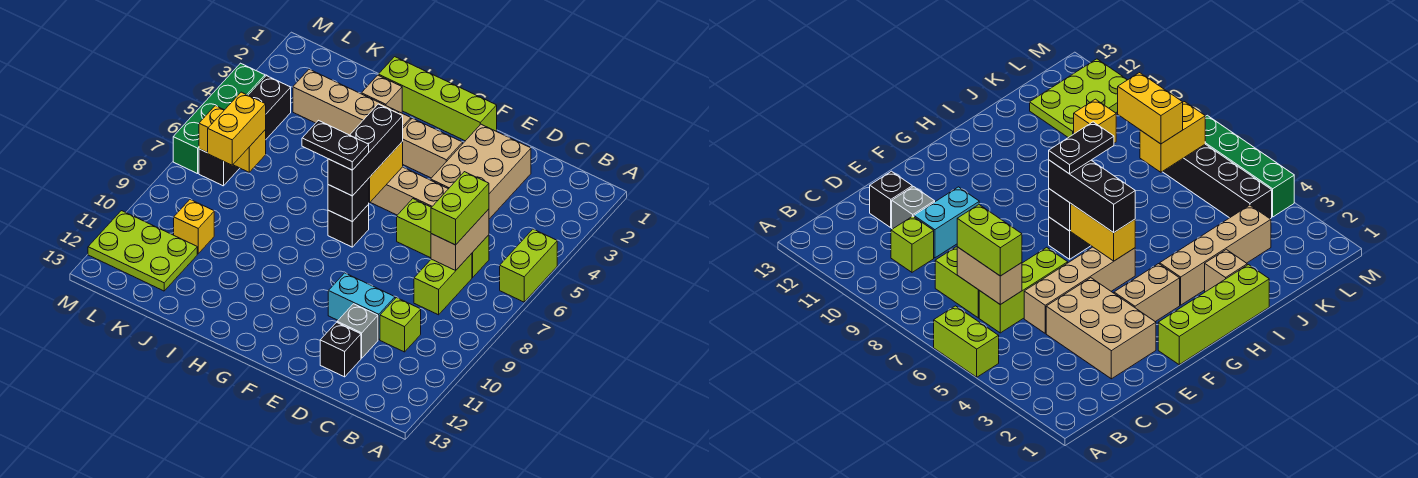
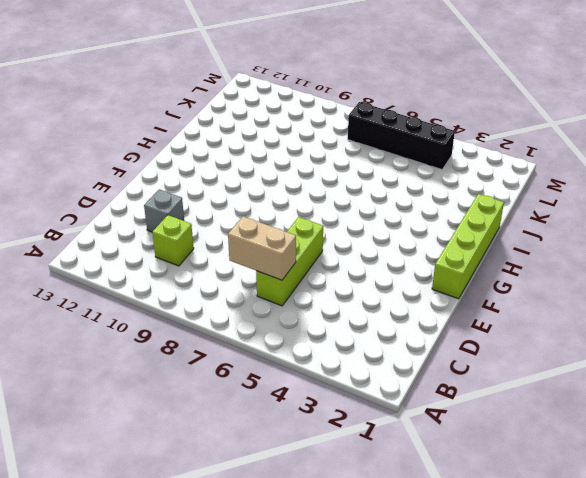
none -> lime 1x2 brick [500,229,557,302]
none -> lime 1x2 brick [414,253,472,315]
none -> tan 2x3 brick [431,124,531,219]

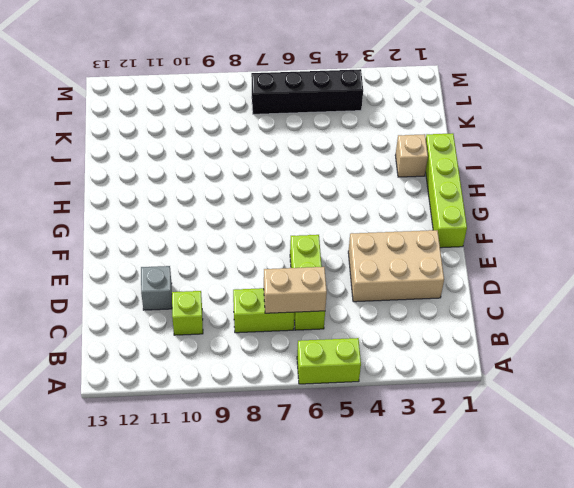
none -> tan 1x4 brick [370,167,448,215]
none -> cyan 1x2 brick [328,273,395,340]
none -> black 1x1 brick [320,322,361,377]

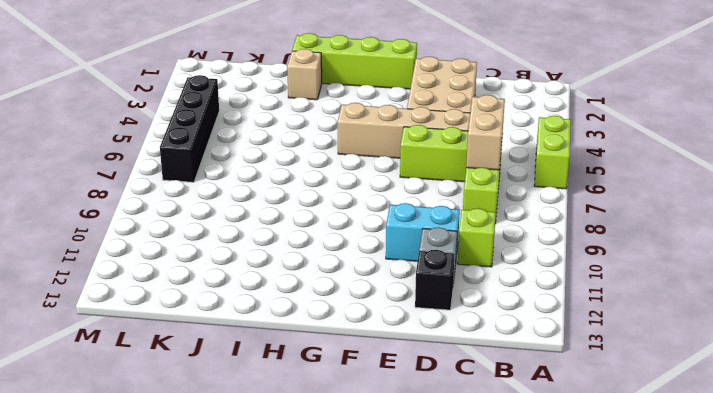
none -> tan 1x2 brick [402,118,463,178]
none -> black 1x1 brick [328,204,369,247]
none -> tan 1x4 brick [293,69,411,135]

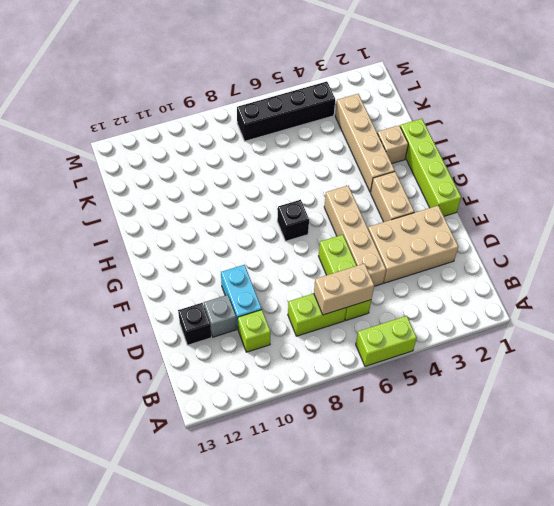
none -> yellow 1x1 brick [174,200,214,254]
none -> lime 2x3 plate [88,211,197,291]
none -> green 1x4 brick [173,63,265,174]

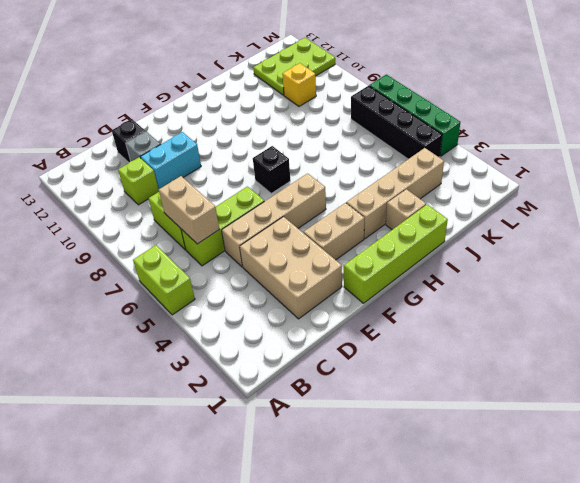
none -> yellow 1x2 brick [368,142,403,203]
none -> black 1x1 brick [328,179,369,222]
none -> yellow 1x2 brick [199,106,266,172]

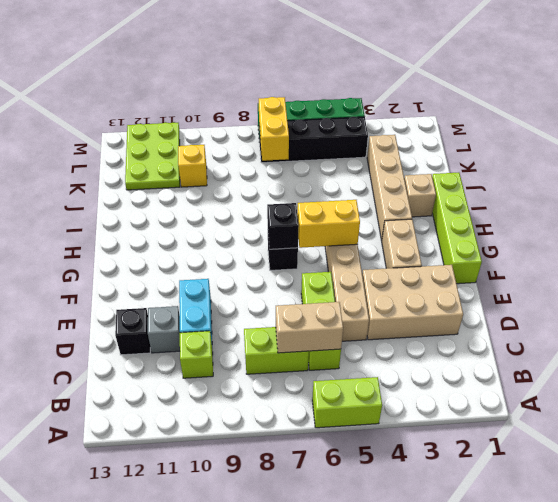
none -> lime 1x2 brick [431,172,489,245]
none -> black 1x3 brick [328,104,403,196]
none -> yellow 1x2 brick [208,92,266,165]

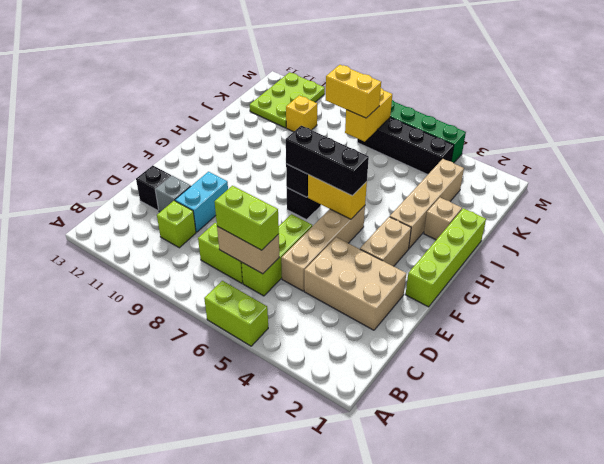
none -> black 1x2 plate [302,120,369,170]

